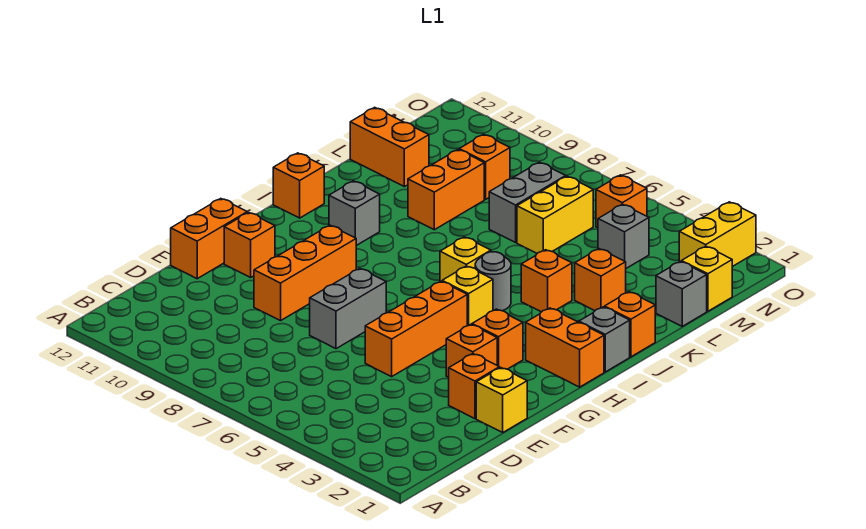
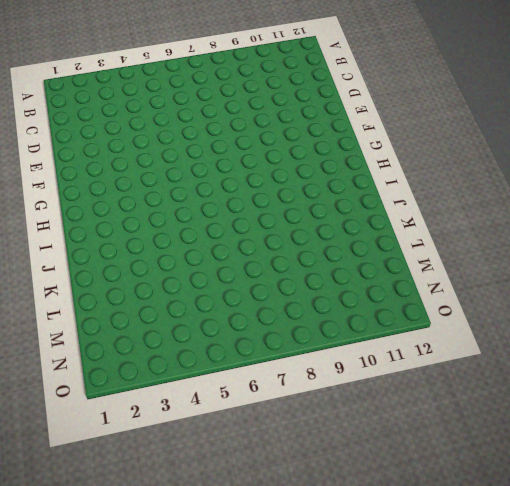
none -> yellow 1x1 brick [476,368,527,432]
none -> orange 1x1 brick [449,354,499,419]
none -> orange 1x3 brick [365,281,467,377]

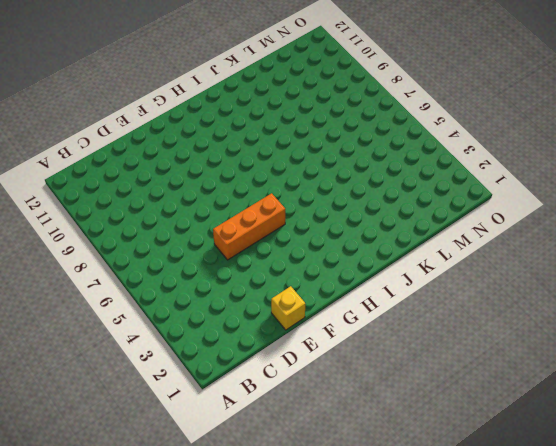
none -> orange 1x1 brick [449,354,499,419]
none -> grey 1x2 brick [310,268,386,349]
none -> orange 1x3 brick [254,225,356,321]

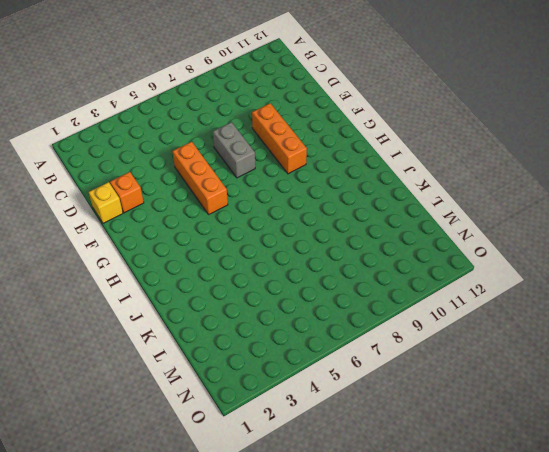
none -> orange 1x2 brick [171,199,247,279]
none -> orange 1x1 brick [446,324,497,377]
none -> orange 1x1 brick [224,212,275,277]

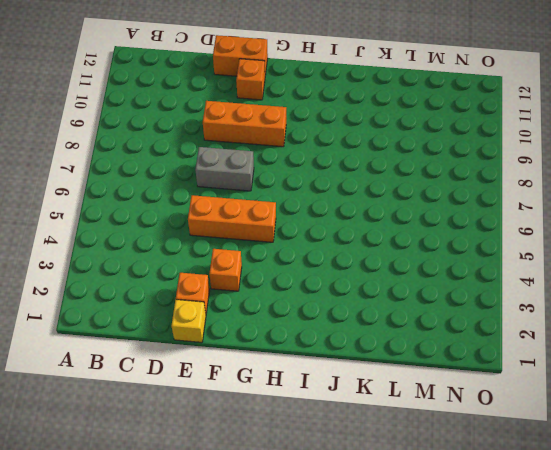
none -> orange 1x1 brick [472,309,523,369]
none -> orange 1x2 brick [526,308,604,387]
none -> yellow 1x1 brick [442,266,493,326]

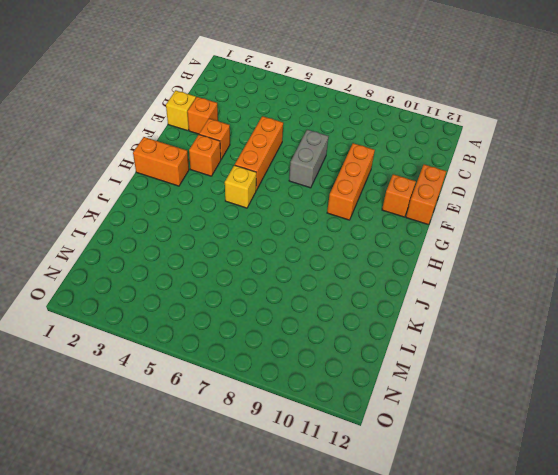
none -> grey 1x1 brick [579,307,630,372]
none -> grey 1x1 round brick [475,252,511,311]
none -> yellow 1x1 brick [440,237,491,281]

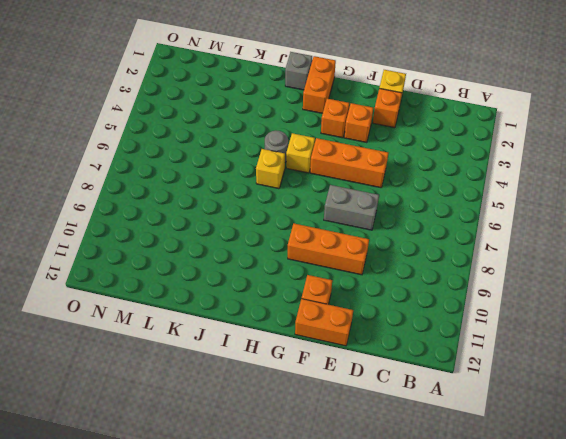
none -> grey 1x1 brick [329,181,380,246]
none -> orange 1x1 brick [273,153,324,218]
none -> orange 1x1 brick [605,292,655,357]

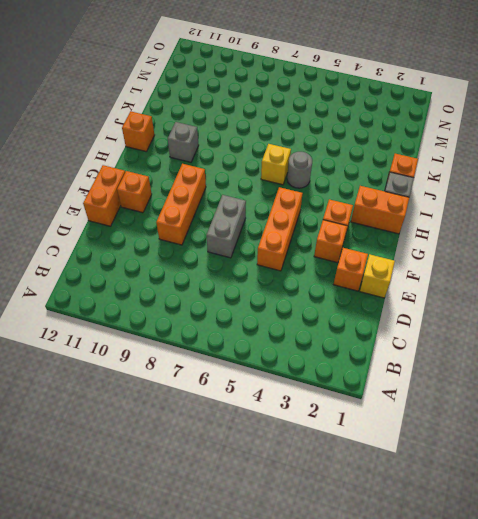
none -> yellow 1x1 brick [442,266,493,326]
none -> orange 1x1 brick [521,250,572,312]
none -> orange 1x1 brick [575,249,626,311]

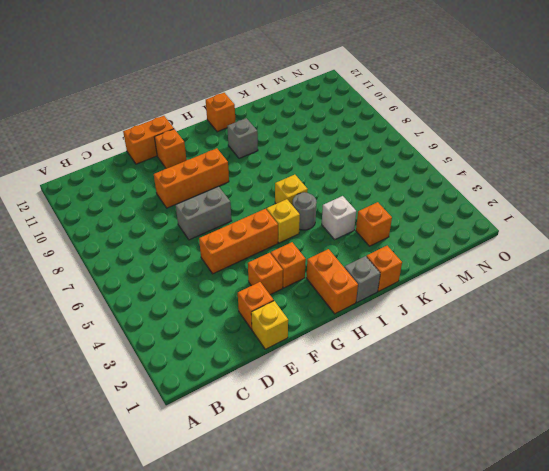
white 1x1 brick [322,196,356,240] -> orange 1x1 brick [521,250,572,312]
none -> orange 1x2 brick [408,150,484,230]
none -> grey 1x1 brick [656,261,707,326]
none -> yellow 1x2 brick [517,176,593,253]

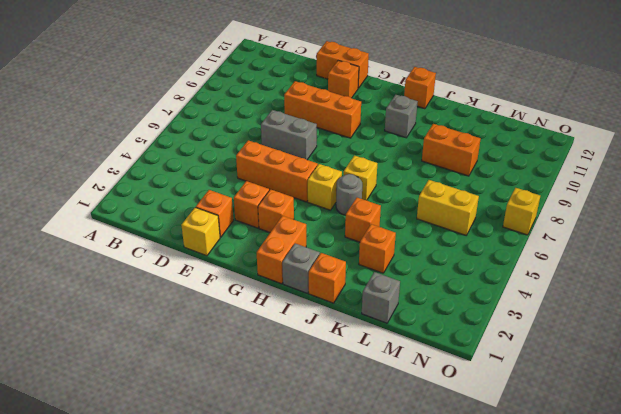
yellow 1x1 brick [503,188,540,235] -> yellow 1x1 brick moved to [681,246,732,311]
none -> grey 1x2 brick [489,162,566,242]
none -> orange 1x2 brick [350,107,429,187]
none -> grey 1x1 brick [598,204,649,268]

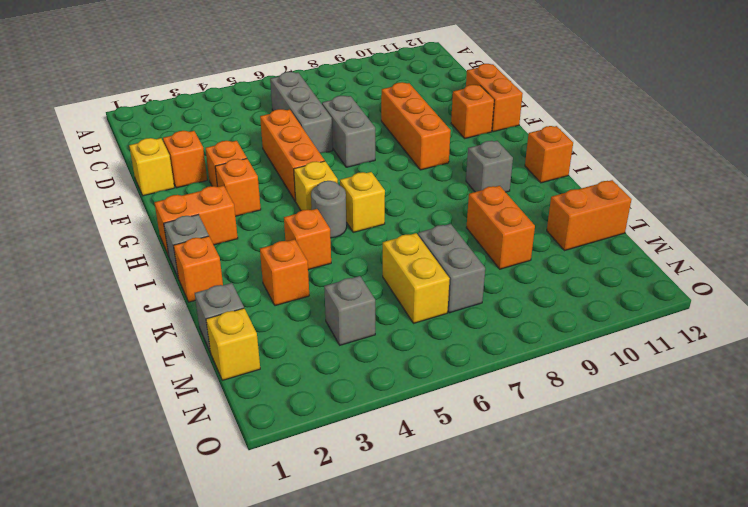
grey 1x3 brick [270,72,333,153] -> none
none -> orange 1x1 brick [459,134,510,199]
none -> yellow 1x2 brick [679,202,756,267]
none -> orange 1x1 brick [596,175,647,228]

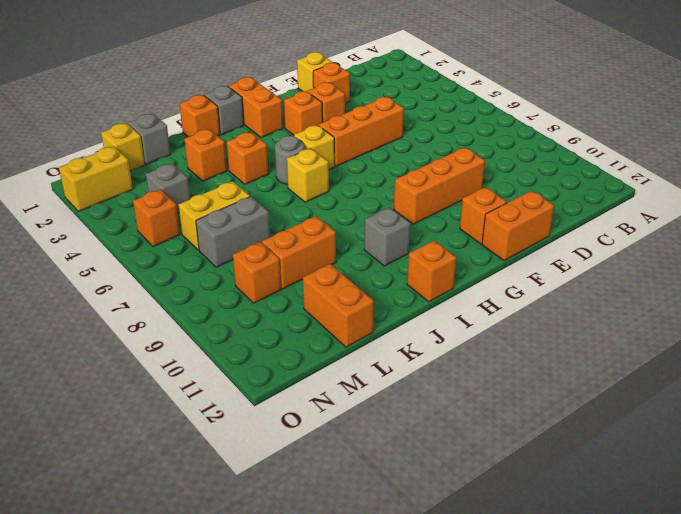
none -> grey 1x2 brick [310,268,386,349]

